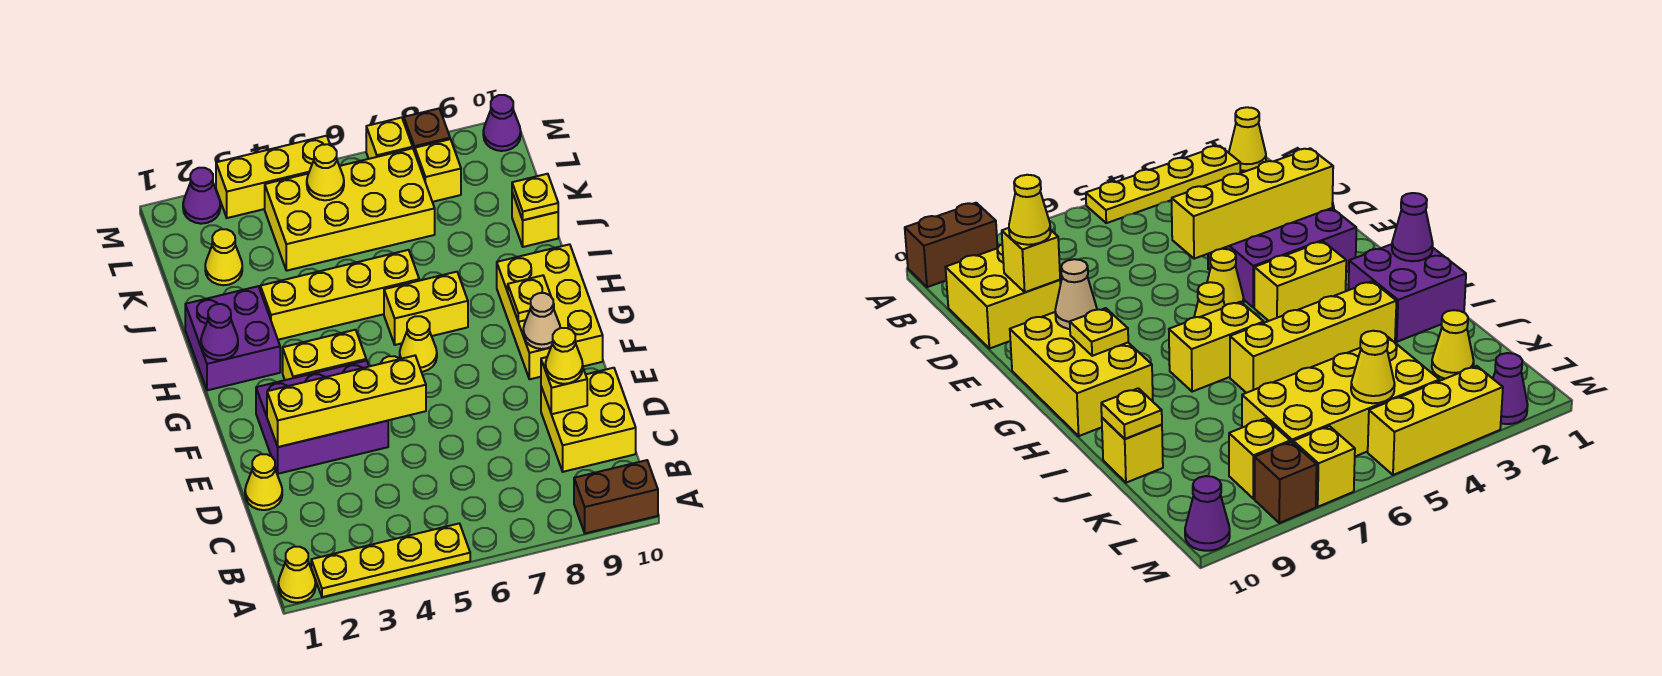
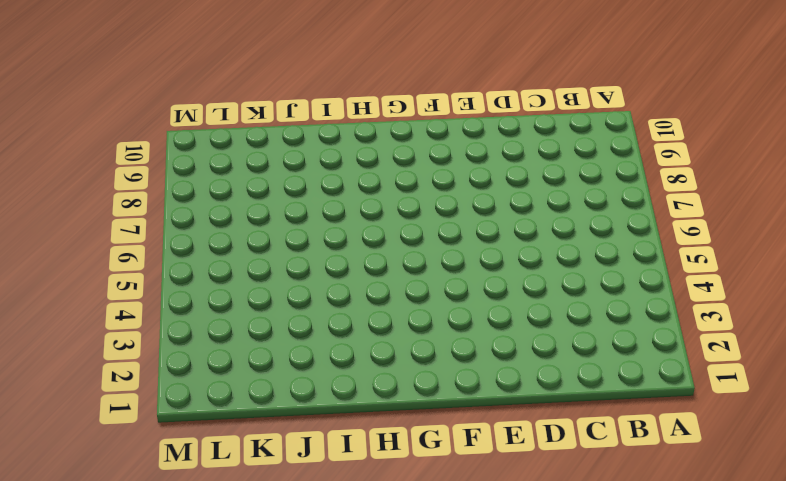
none -> yellow 1x1 cone [278,547,316,603]
none -> yellow 1x4 plate [311,523,470,597]
none -> brown 1x2 brick [574,460,658,533]
none -> yellow 2x2 brick [541,368,636,472]

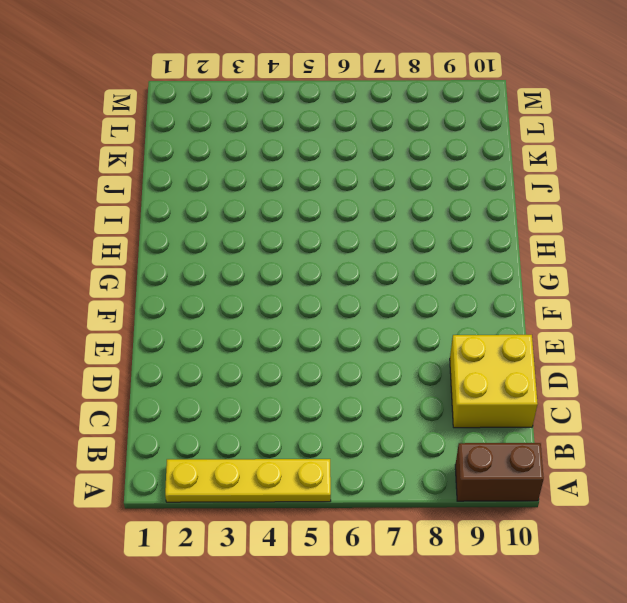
none -> yellow 1x1 cone [278,547,316,603]
none -> yellow 1x1 cone [245,454,282,510]
none -> purple 2x3 brick [256,360,388,474]
none -> yellow 1x1 cone [1207,249,1244,305]

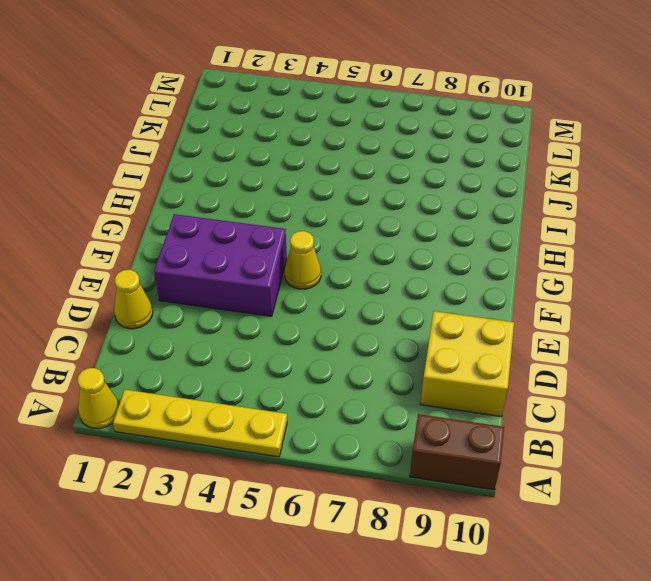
none -> yellow 2x3 brick [497,244,603,379]
none -> yellow 1x2 brick [283,330,366,380]
none -> yellow 1x1 cone [400,316,437,372]
none -> purple 2x2 brick [185,286,280,390]

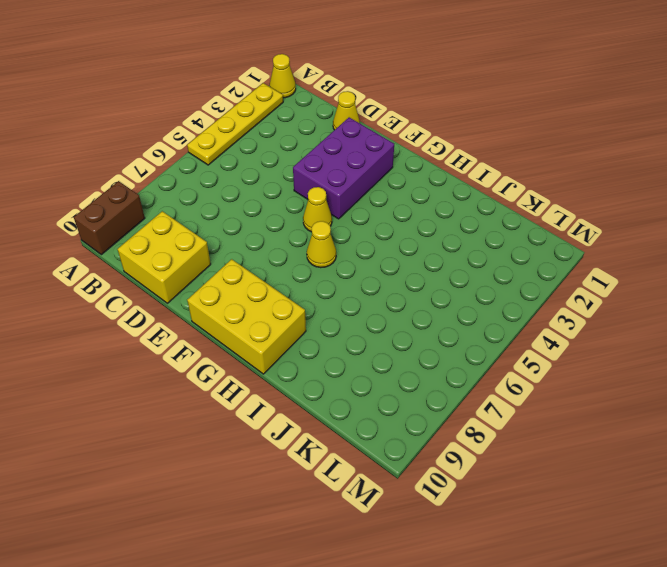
none -> yellow 1x2 brick [283,330,366,380]
none -> purple 2x2 brick [185,286,280,390]
none -> yellow 1x2 brick [384,272,468,345]
none -> yellow 1x4 brick [260,250,419,340]

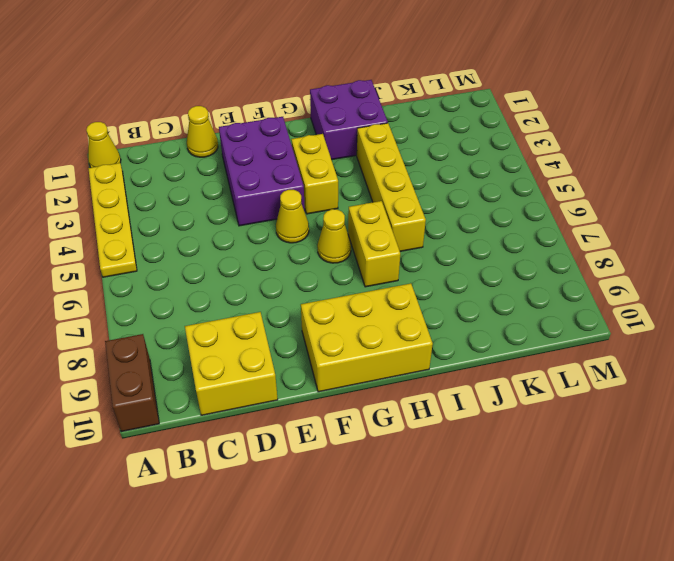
none -> yellow 1x1 brick [512,192,558,247]
none -> yellow 1x1 cone [205,229,242,285]
none -> yellow 2x4 brick [265,148,435,271]
none -> yellow 1x1 brick [415,139,461,202]

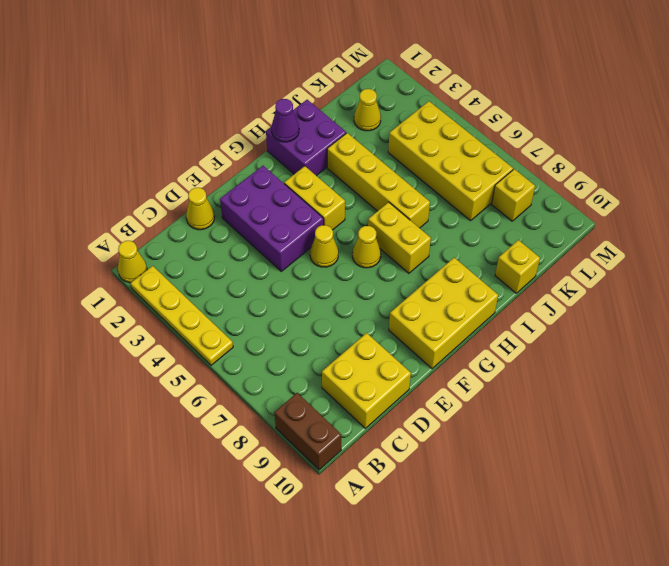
none -> purple 1x1 cone [183,168,220,224]
none -> yellow 1x3 brick [216,136,330,218]
none -> yellow 1x1 brick [366,117,413,159]
none -> brown 1x1 brick [404,109,450,152]

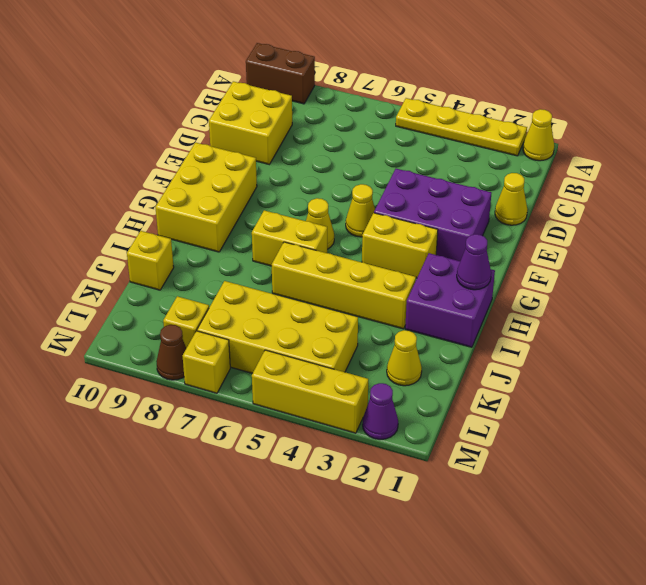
brown 1x1 cone [156,325,186,380] -> brown 1x1 brick [404,109,450,152]
none -> purple 1x1 cone [483,95,521,151]
none -> yellow 1x1 brick [541,357,587,414]
none -> yellow 1x4 brick [267,356,426,447]
none -> tan 1x1 cone [523,293,560,349]

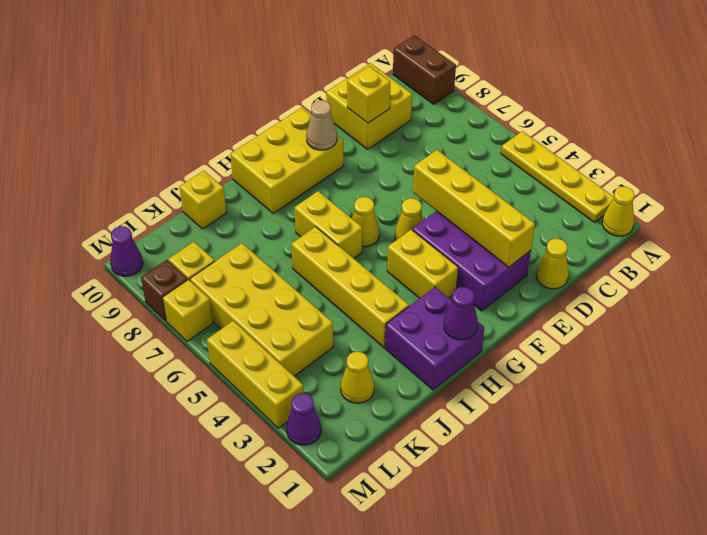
none -> yellow 1x1 plate [508,275,554,322]
none -> yellow 1x1 plate [512,174,558,220]
none -> yellow 1x1 cone [307,144,344,200]
none -> yellow 1x1 cone [545,328,583,384]

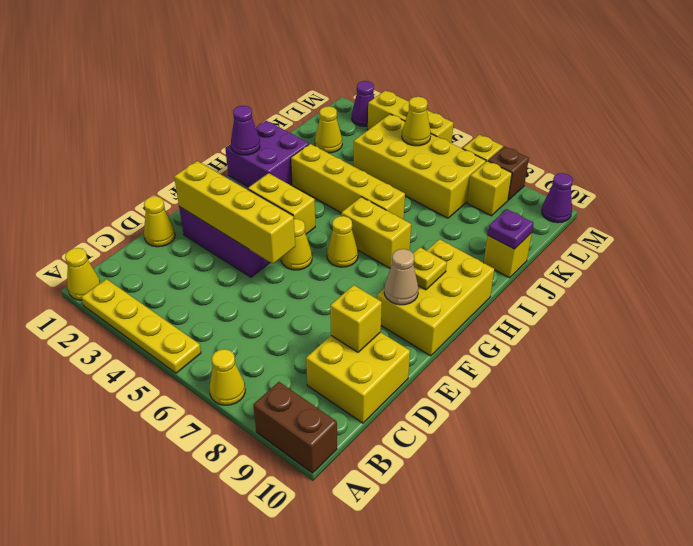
yellow 1x1 cone [210,349,245,405] -> yellow 1x1 cone moved to [545,328,583,384]
purple 1x1 plate [488,209,534,249] -> yellow 1x1 plate [512,174,558,220]

